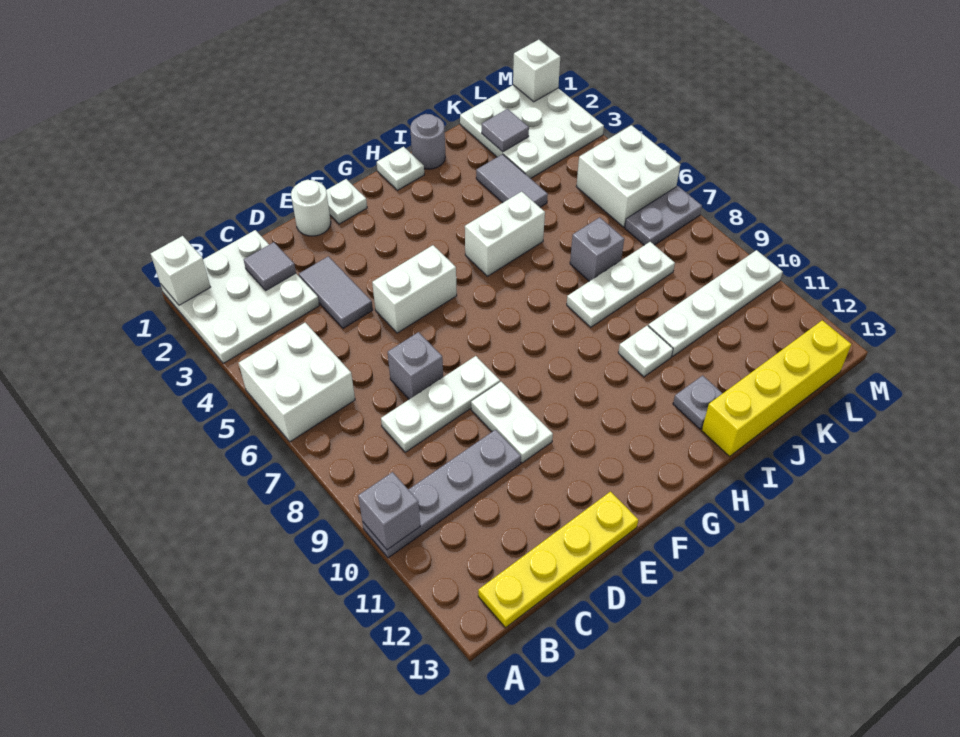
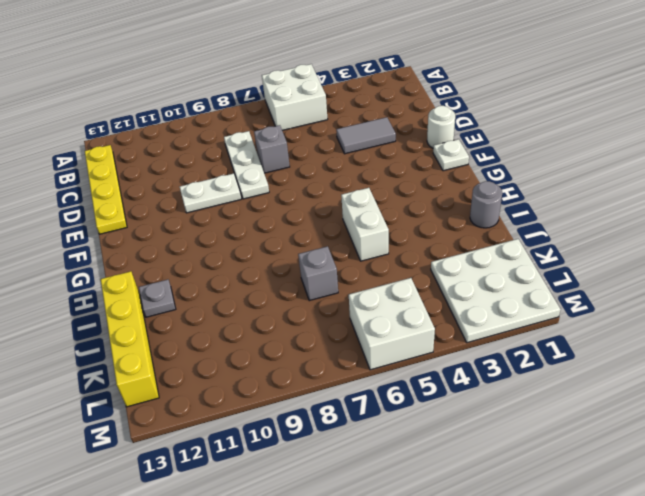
none -> white 3x3 plate [161,230,319,363]
none -> grey 1x4 plate [362,430,521,558]
none -> white 1x2 brick [372,245,457,333]

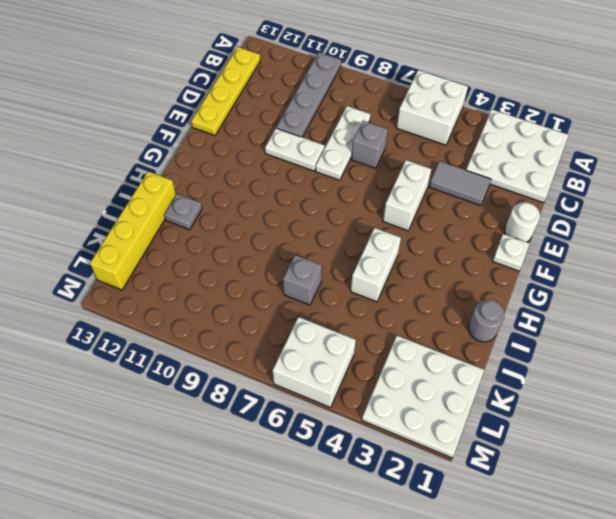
none -> white 1x1 plate [377,147,424,190]
none -> white 1x3 plate [567,242,675,327]
none -> white 1x1 plate [618,326,673,377]

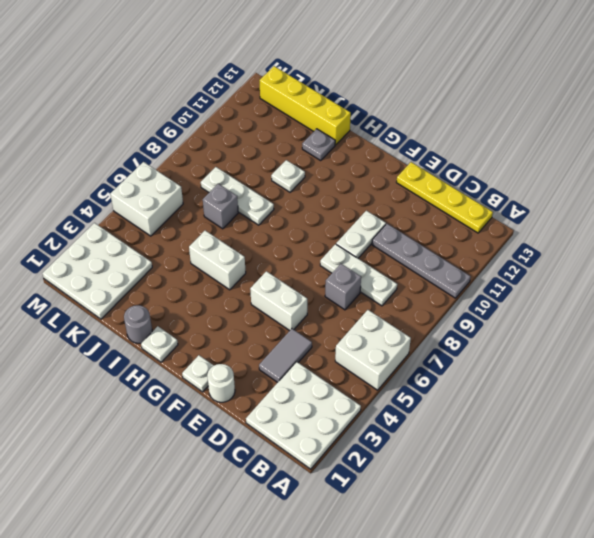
none -> grey 1x2 tile [476,154,548,207]
none -> white 1x4 plate [648,250,783,356]
none -> grey 1x2 plate [625,186,702,245]

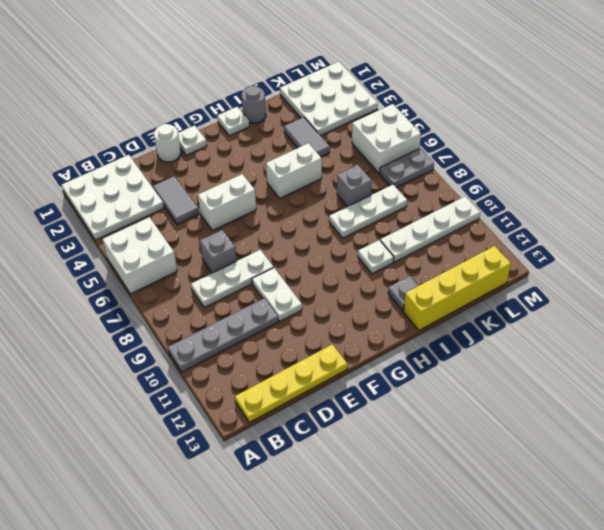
none -> white 1x1 brick [151,236,210,305]
none -> grey 1x1 brick [358,472,420,550]
none -> grey 1x1 tile [244,242,296,290]

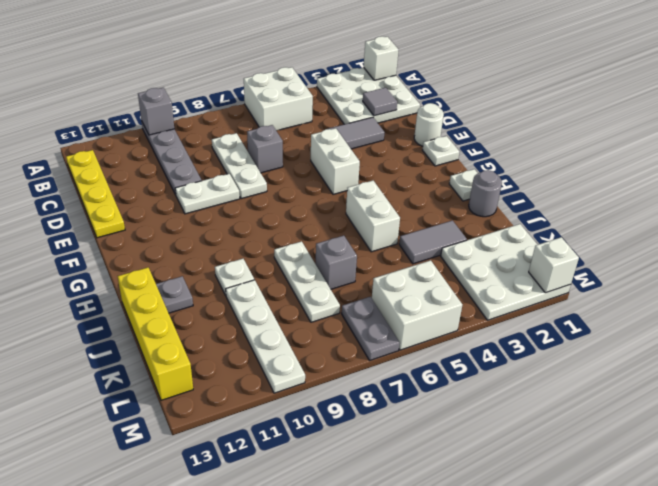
none -> grey 1x1 tile [482,109,529,152]

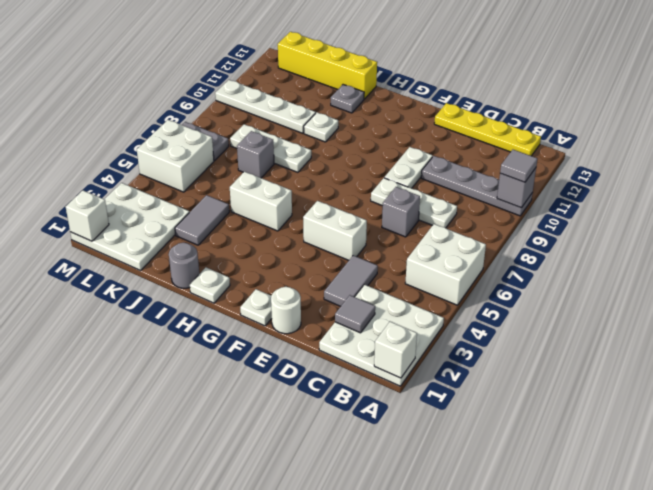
grey 1x1 tile [500,150,537,182] -> grey 1x1 tile moved to [482,109,529,152]

